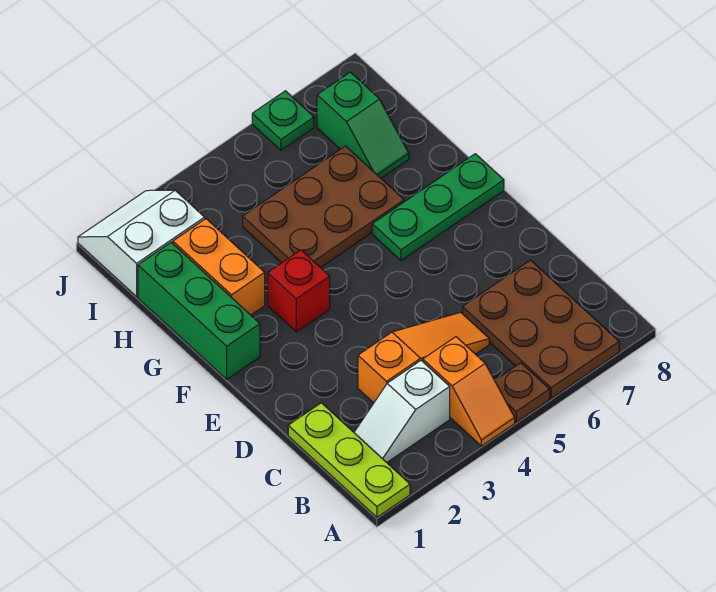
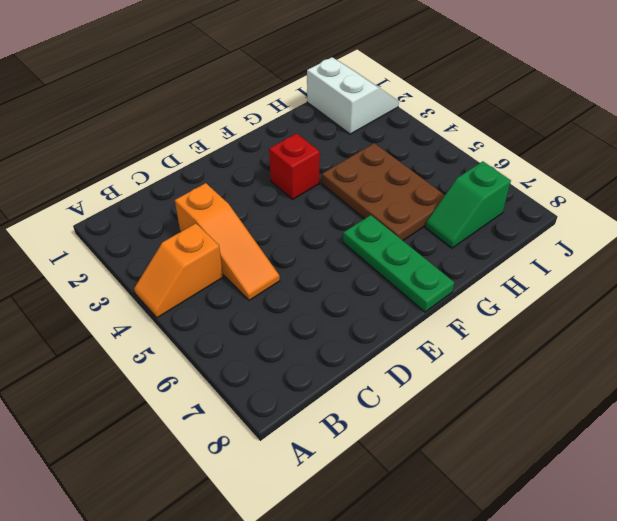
none -> lime 1x3 plate [288,403,410,517]
none -> brown 1x1 plate [495,363,550,422]
none -> brown 2x3 plate [463,260,619,398]

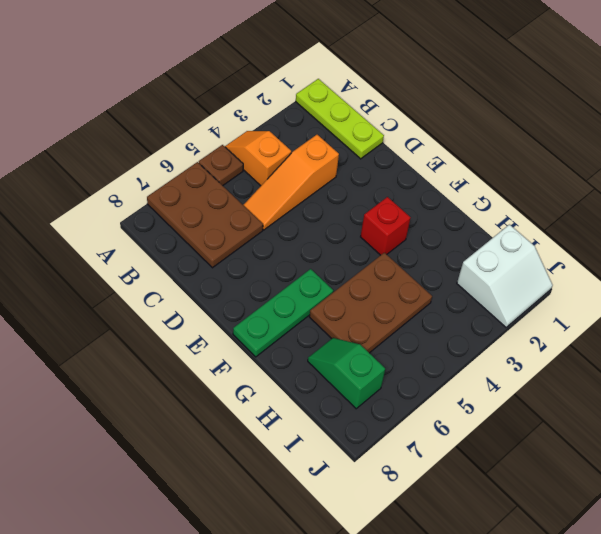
none -> white 1x2 slope [354,361,450,462]
none -> green 1x3 brick [138,242,260,379]
none -> orange 1x2 brick [173,219,265,315]

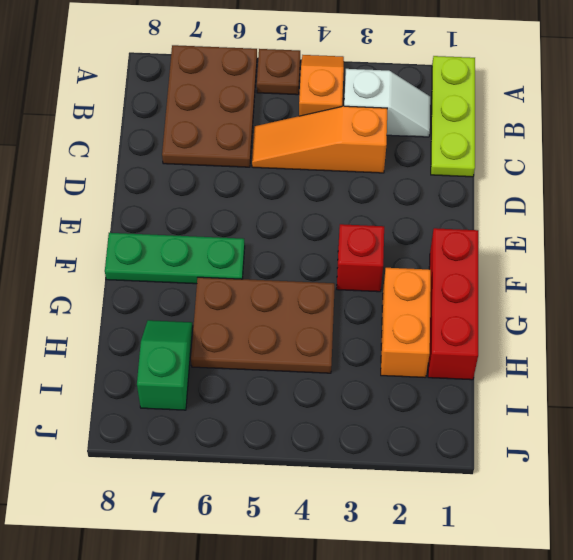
red 1x3 brick [428,228,478,380] -> green 1x3 brick [138,242,260,379]
none -> white 2x2 slope [78,190,205,297]
none -> green 1x1 plate [252,91,314,150]

